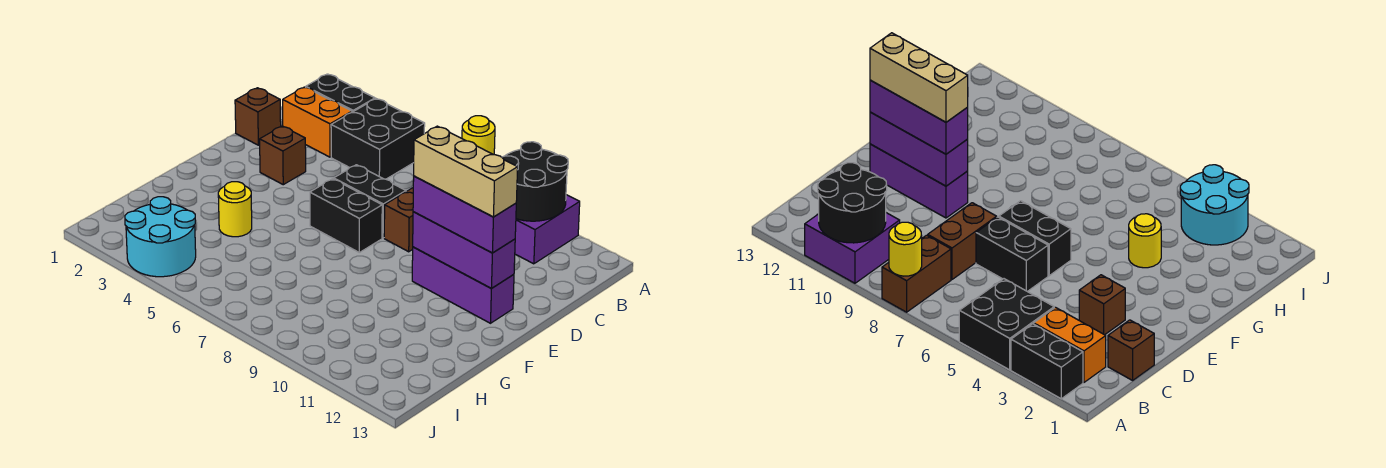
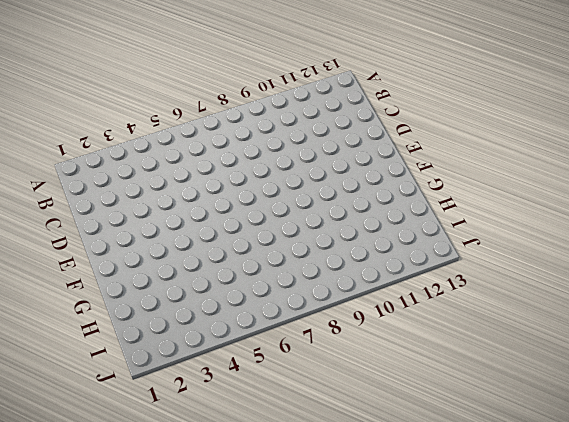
none -> black 1x2 brick [306,74,375,112]
none -> black 2x2 brick [331,99,425,179]
none -> brown 1x2 brick [882,235,951,312]

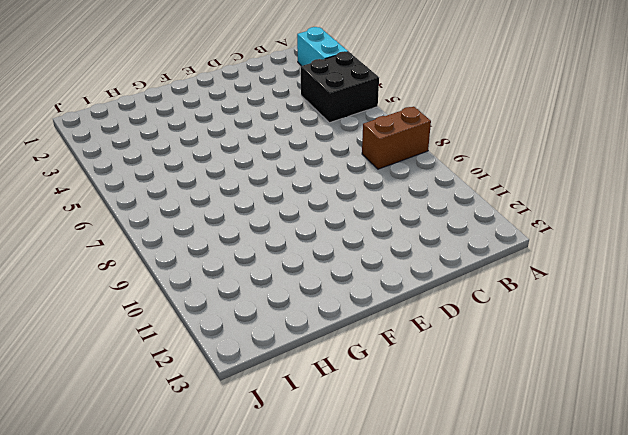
cyan 1x2 brick [297,27,348,66] -> black 1x2 brick [306,74,375,112]
none -> purple 2x2 brick [515,195,580,264]
none -> orange 1x2 brick [283,87,352,157]
none -> brown 1x1 brick [235,88,281,145]

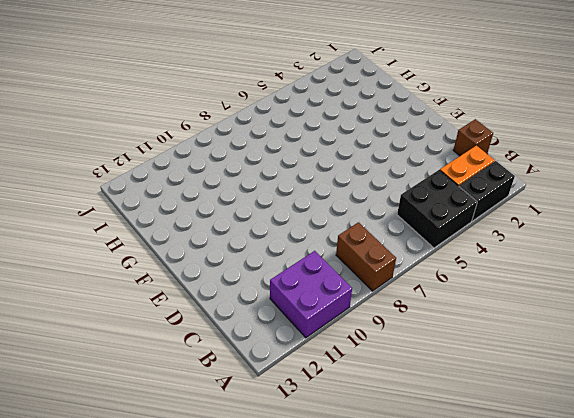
none -> brown 1x2 brick [384,188,413,252]
none -> brown 1x1 brick [260,126,306,185]
none -> black 1x2 brick [334,165,406,238]

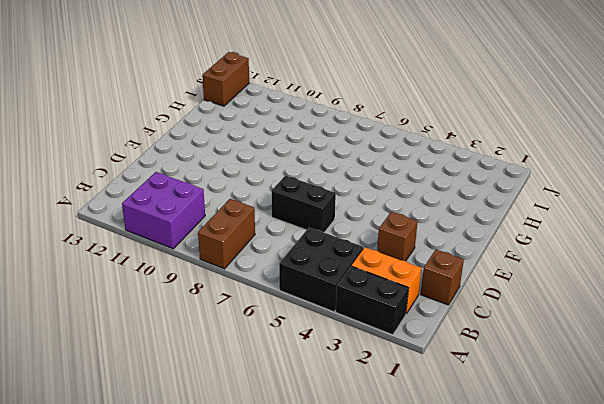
brown 1x2 brick [202,52,249,106] -> brown 1x2 brick moved to [384,188,413,252]
none -> black 1x2 brick [310,179,382,252]
none -> purple 1x3 brick [412,247,514,323]
none -> yellow 1x1 round brick [218,182,252,237]

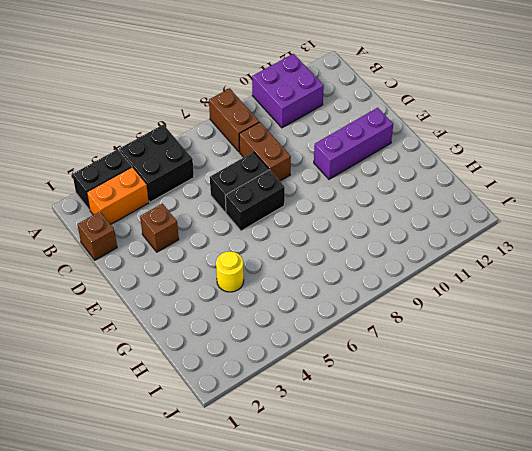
none -> cyan 2x2 round brick [125,197,196,277]
none -> yellow 1x1 round brick [462,116,495,155]
none -> black 2x2 round brick [502,142,568,221]

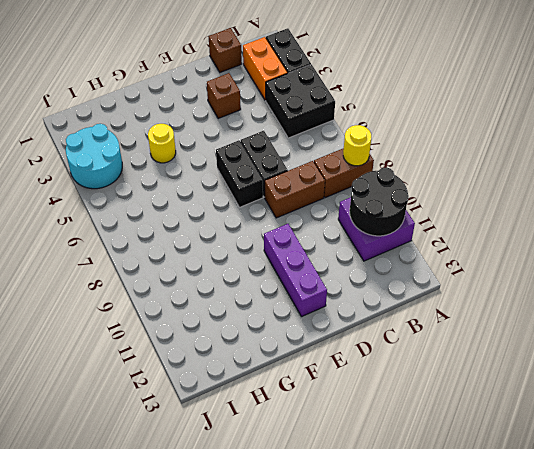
none -> purple 1x3 brick [413,212,515,288]
none -> purple 1x3 brick [413,176,516,253]
none -> tan 1x3 brick [414,126,518,217]

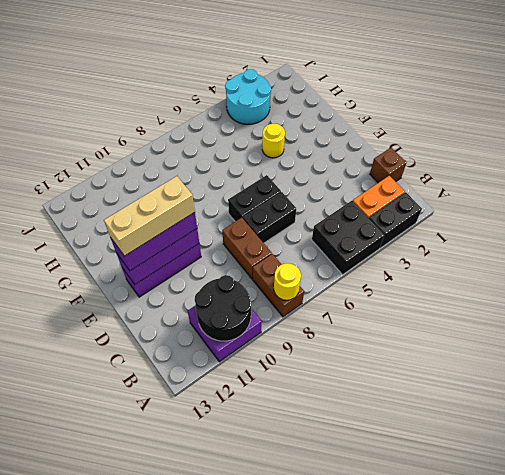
none -> brown 1x1 brick [260,126,306,185]

